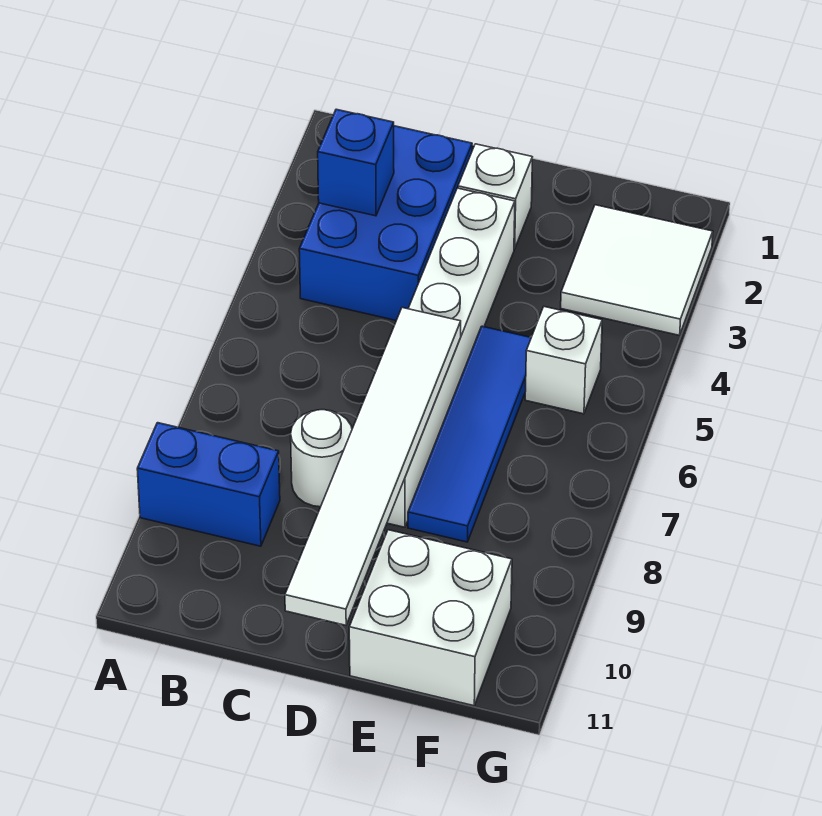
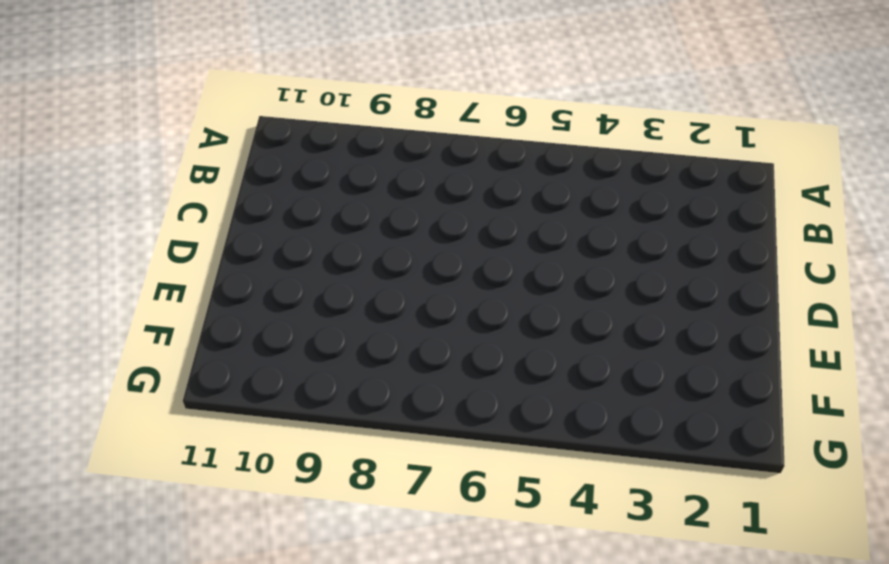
none -> blue 1x2 brick [137,423,280,546]
none -> blue 2x3 brick [299,126,472,320]

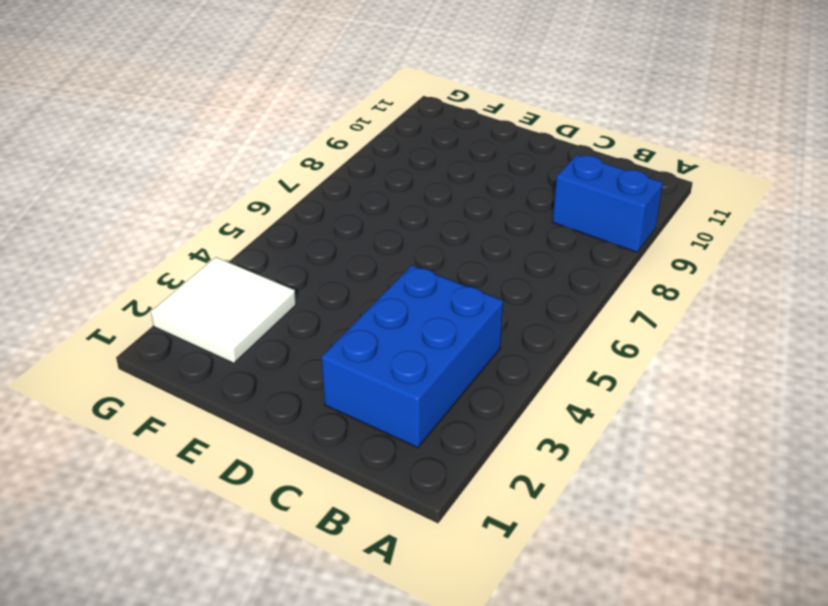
none -> white 1x1 round brick [291,410,352,507]
none -> white 1x1 brick [458,144,532,249]

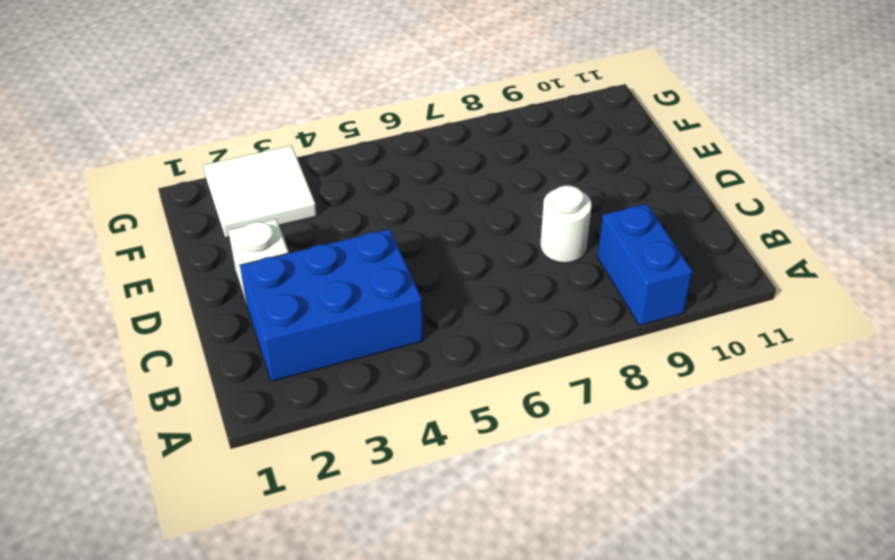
none -> white 1x6 brick [387,188,515,527]
none -> blue 1x4 tile [408,326,531,542]

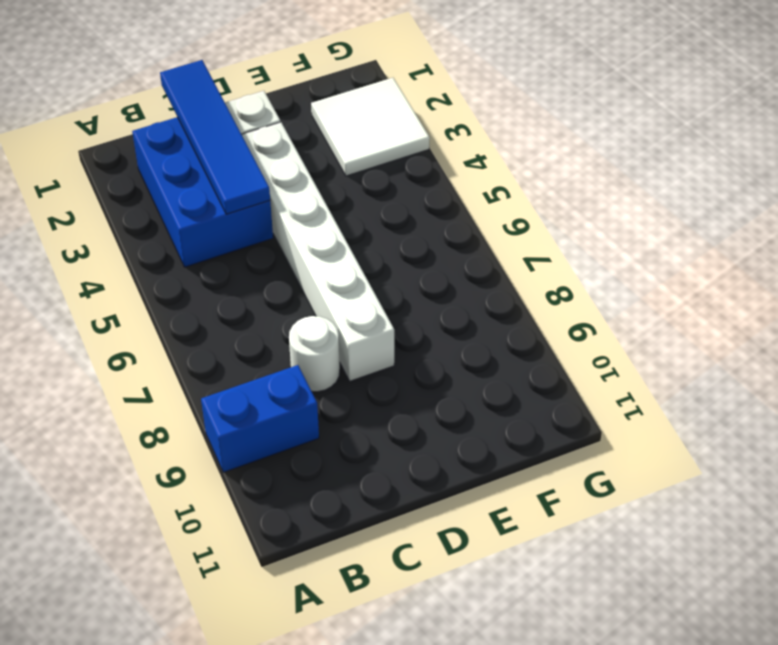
blue 1x4 tile [160,60,270,214] -> blue 1x4 tile moved to [408,326,531,542]
none -> white 2x2 brick [349,530,512,706]
none -> white 1x1 brick [525,307,602,414]

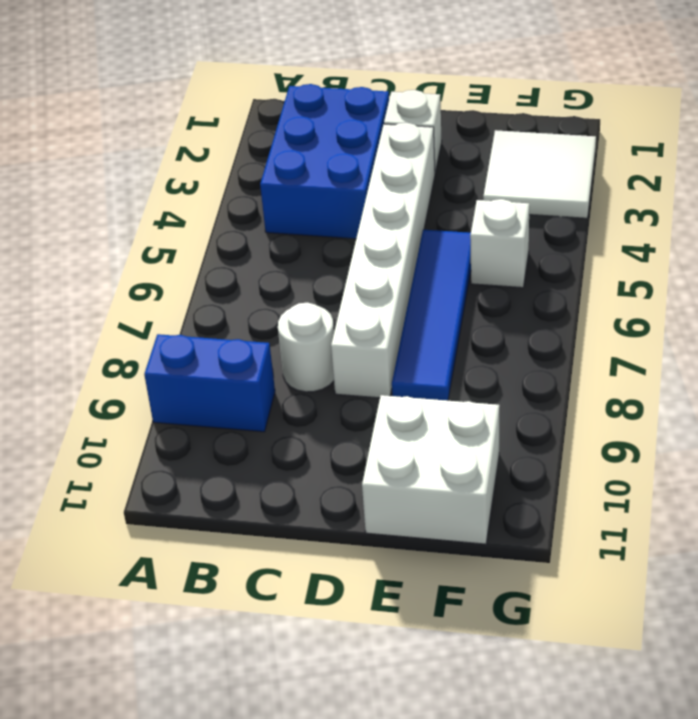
none -> blue 1x1 brick [318,109,394,216]
none -> white 1x6 tile [285,308,461,625]

